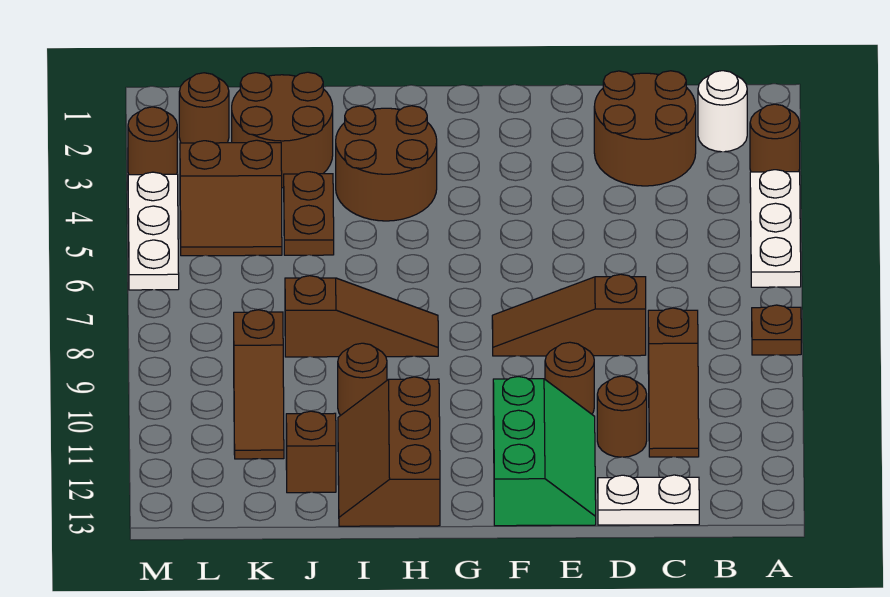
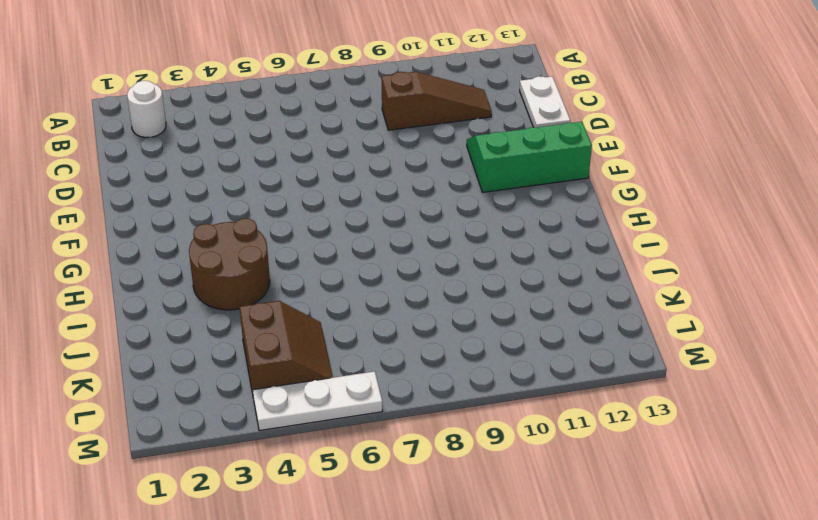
none -> brown 1x1 round brick [750,104,800,172]
none -> white 1x3 plate [750,170,801,287]
none -> brown 1x1 plate [752,305,801,355]

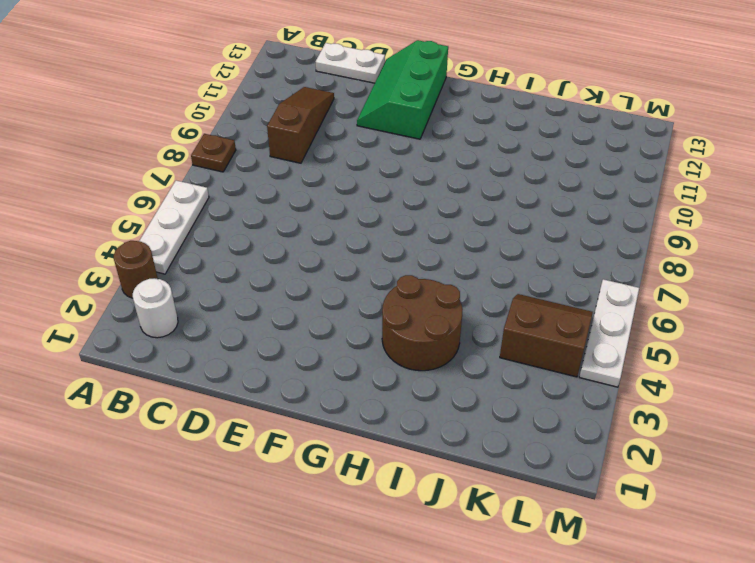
none -> brown 2x2 round brick [594,71,696,186]
none -> brown 1x3 slope [492,274,646,356]
none -> brown 1x1 round brick [597,376,647,457]

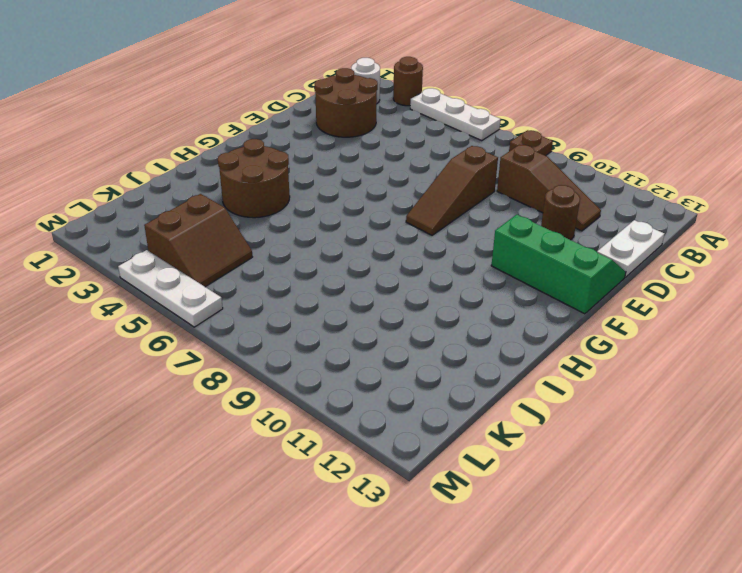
none -> brown 1x1 round brick [545,342,594,414]
none -> brown 1x3 slope [285,276,438,357]
none -> brown 2x3 slope [338,377,440,526]

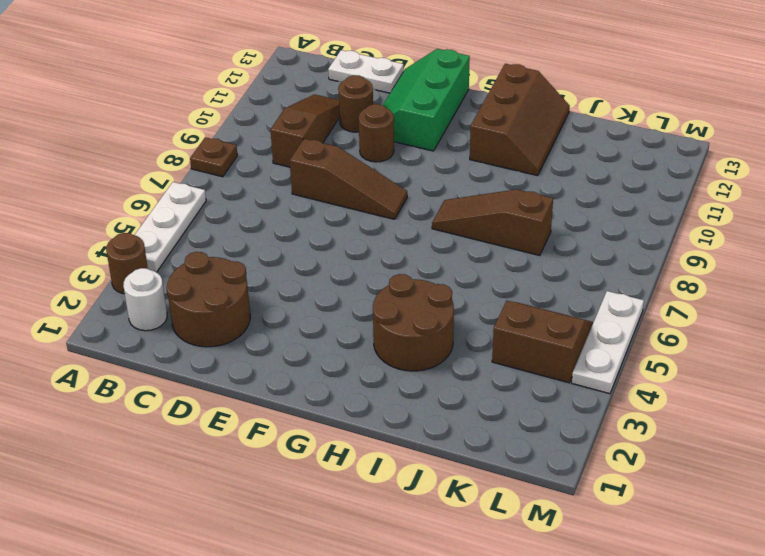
none -> brown 1x1 round brick [338,343,387,415]
none -> brown 2x2 round brick [232,72,333,188]
none -> brown 1x2 plate [284,172,334,255]

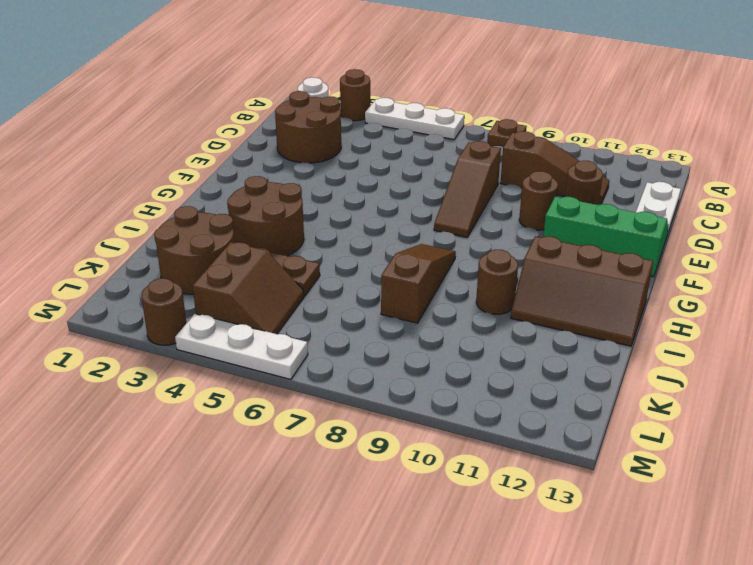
none -> brown 1x1 brick [286,411,336,493]
none -> brown 1x3 slope [234,310,284,459]
none -> brown 1x1 round brick [179,73,229,143]

